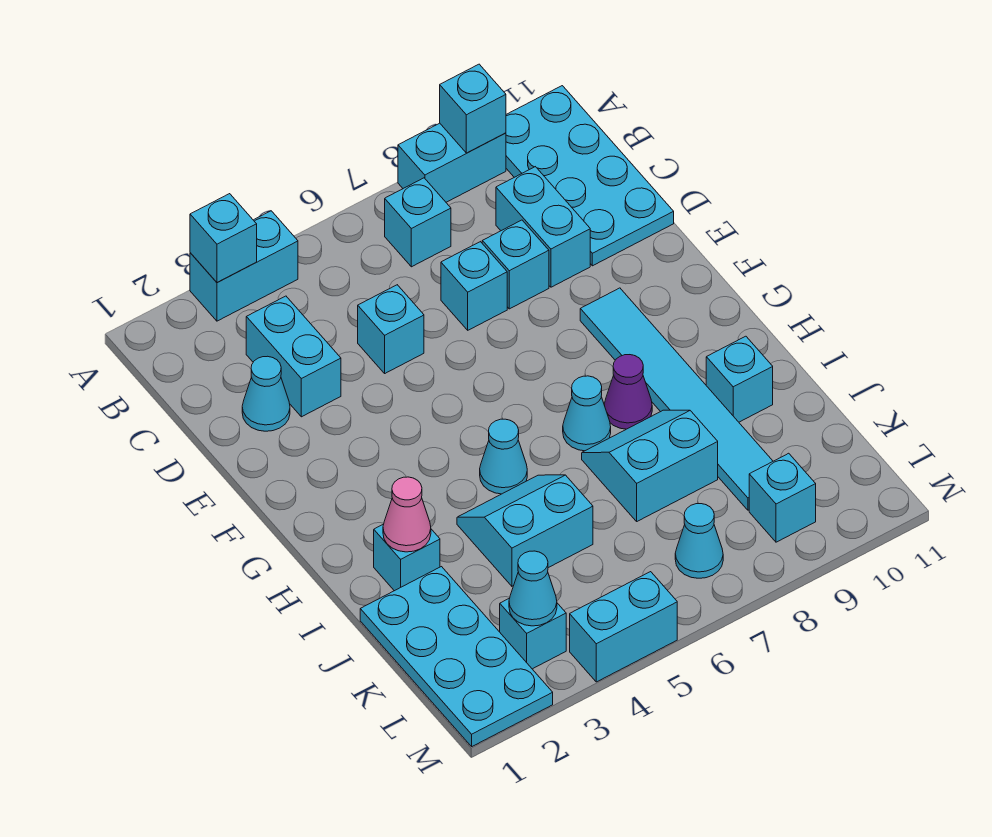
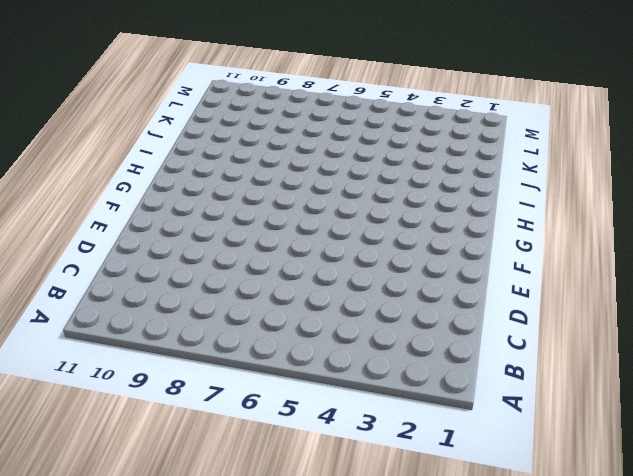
none -> cyan 1x2 brick [190,211,298,321]
none -> cyan 1x2 brick [398,123,506,202]
none -> cyan 2x4 plate [506,86,674,266]

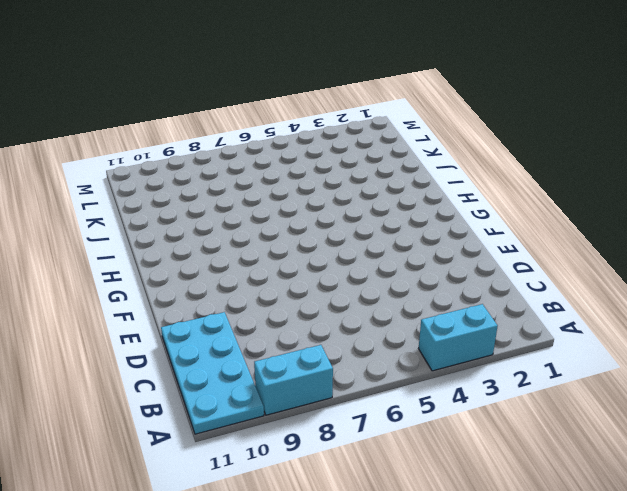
none -> cyan 1x1 brick [385,178,451,267]
none -> cyan 1x2 brick [246,296,341,417]
none -> cyan 1x2 brick [496,167,590,287]

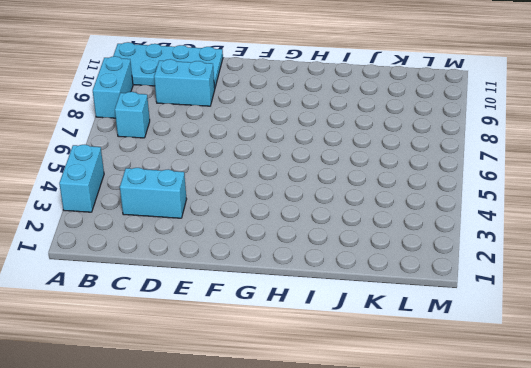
none -> cyan 1x1 cone [242,356,290,431]
none -> cyan 1x1 brick [358,285,424,373]
none -> cyan 1x1 brick [441,242,507,330]

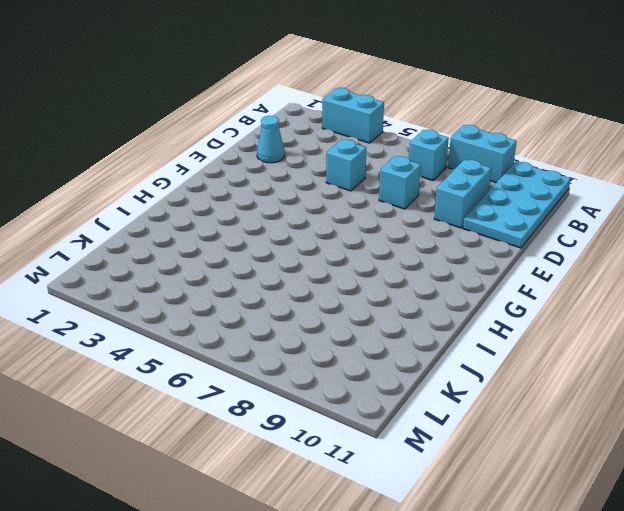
none -> cyan 1x2 brick [246,296,341,417]
none -> cyan 1x1 brick [482,220,549,309]
none -> cyan 1x6 tile [580,288,773,510]

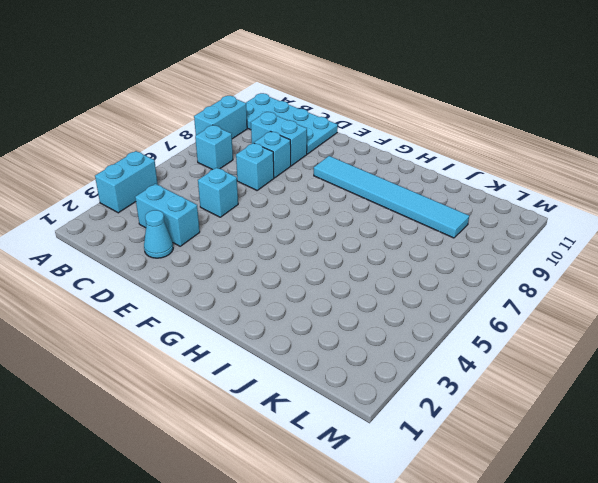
none -> cyan 1x1 cone [480,419,527,494]
none -> cyan 1x1 cone [563,376,611,451]
none -> purple 1x1 cone [604,355,652,429]

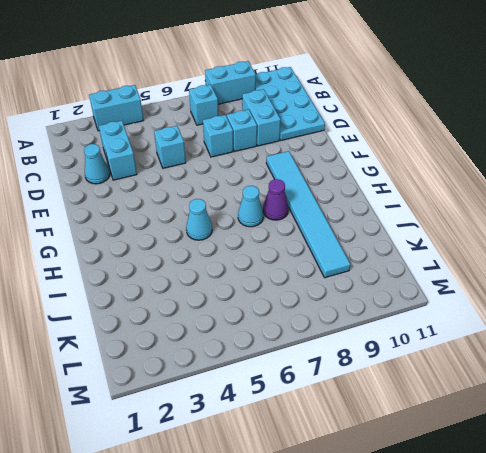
none -> cyan 1x1 brick [374,524,440,591]
none -> cyan 2x2 slope [457,475,593,586]
none -> cyan 2x2 slope [582,410,718,521]

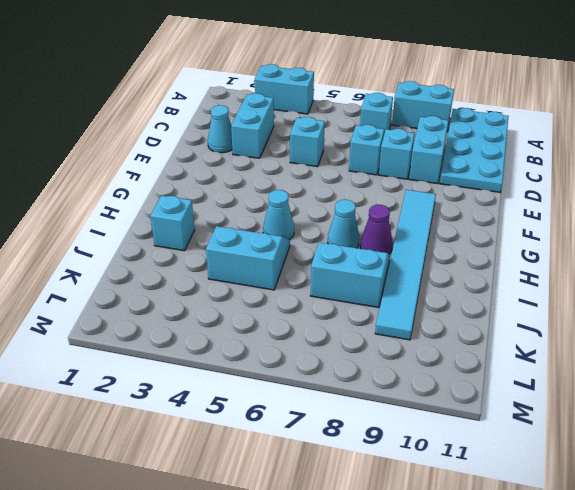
none -> cyan 1x1 brick [706,336,773,422]
none -> cyan 2x4 plate [360,567,553,746]
none -> cyan 1x1 brick [500,598,566,669]

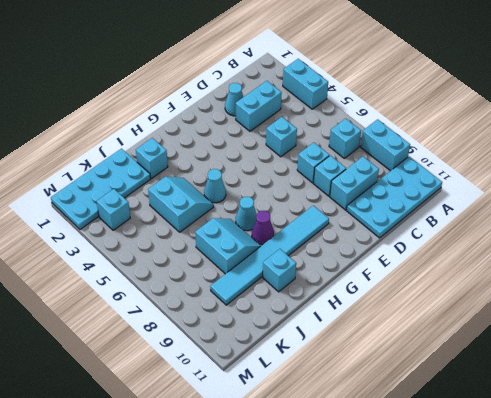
none -> cyan 1x1 cone [675,504,723,578]
none -> cyan 1x1 brick [749,453,816,542]
none -> cyan 1x2 brick [570,572,677,682]

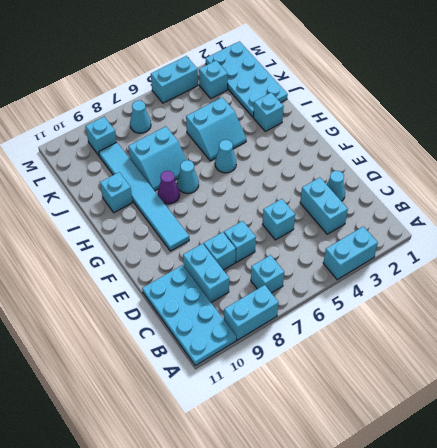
none -> cyan 1x1 brick [190,194,257,283]
none -> cyan 1x1 brick [440,64,506,153]
none -> pink 1x1 cone [383,477,431,552]

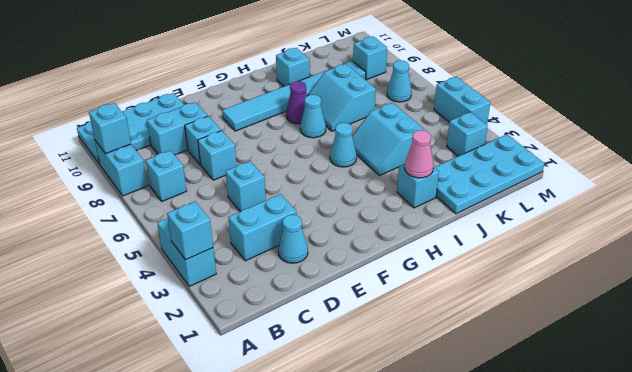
none -> cyan 1x1 cone [509,551,557,626]

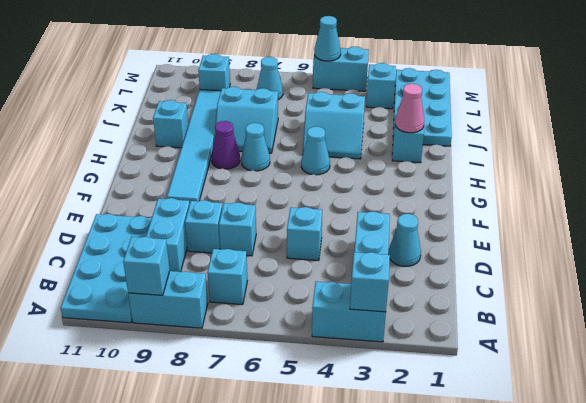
cyan 1x1 cone [314,16,341,61] -> cyan 1x1 cone moved to [509,551,557,626]

